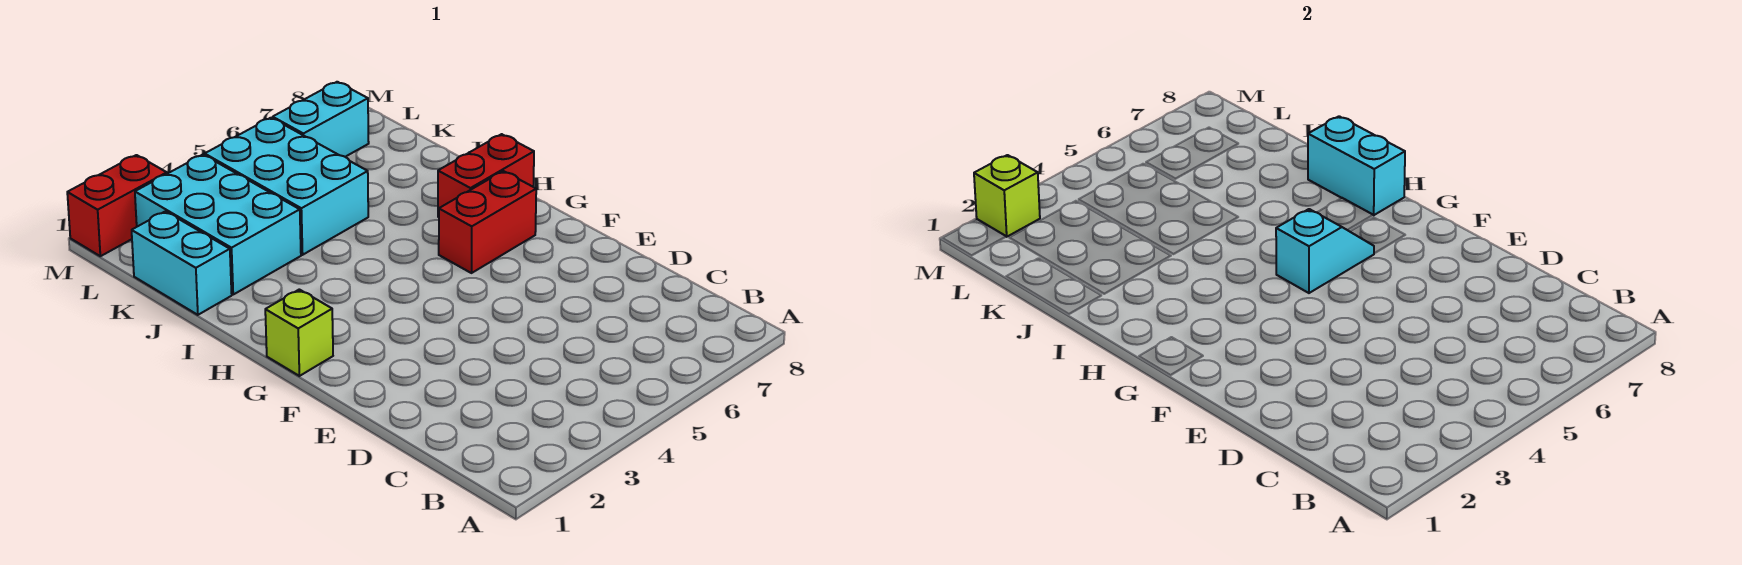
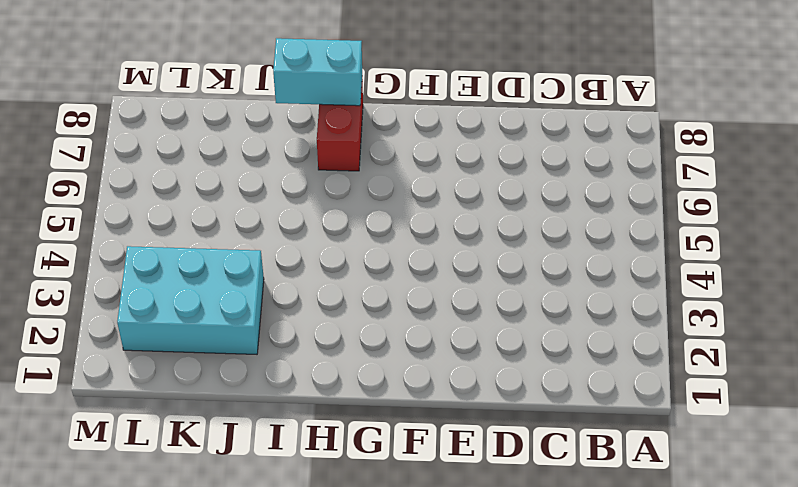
none -> lime 1x1 brick [265,289,333,376]
none -> red 1x2 brick [439,171,536,273]

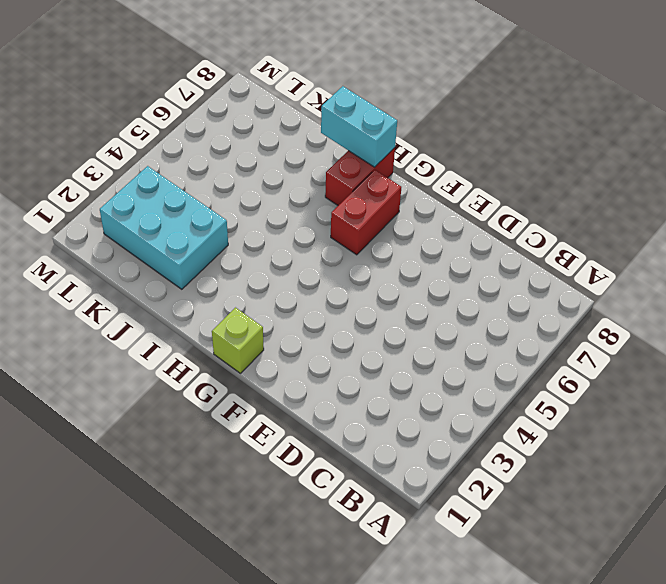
none -> cyan 1x2 brick [132,211,232,315]
none -> cyan 2x3 brick [205,118,368,255]

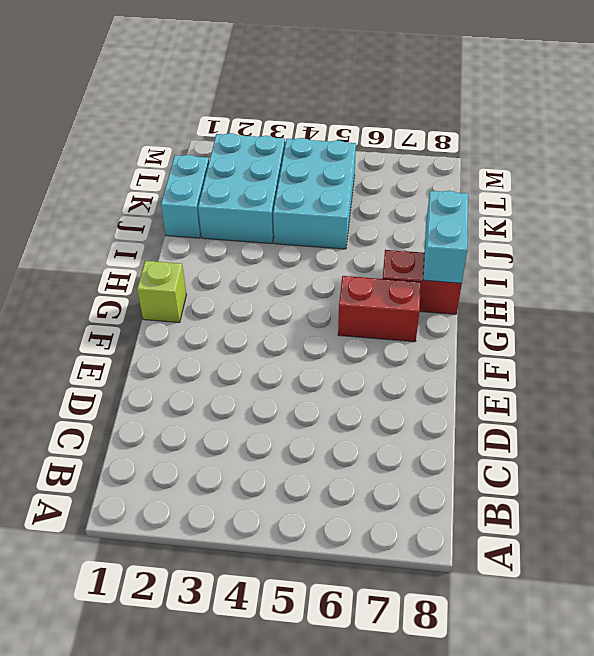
none -> cyan 1x2 brick [273,82,369,157]
none -> red 1x2 brick [67,155,167,256]

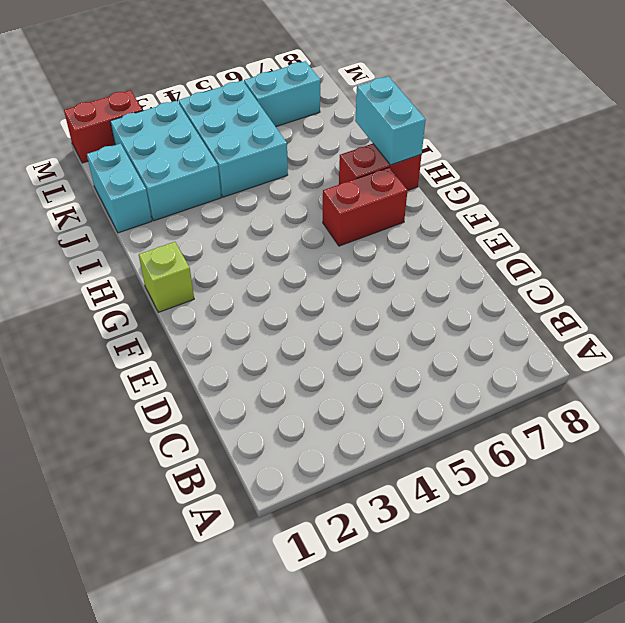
none -> cyan 1x2 slope [1276,209,1374,293]
none -> lime 1x1 brick [974,155,1040,237]

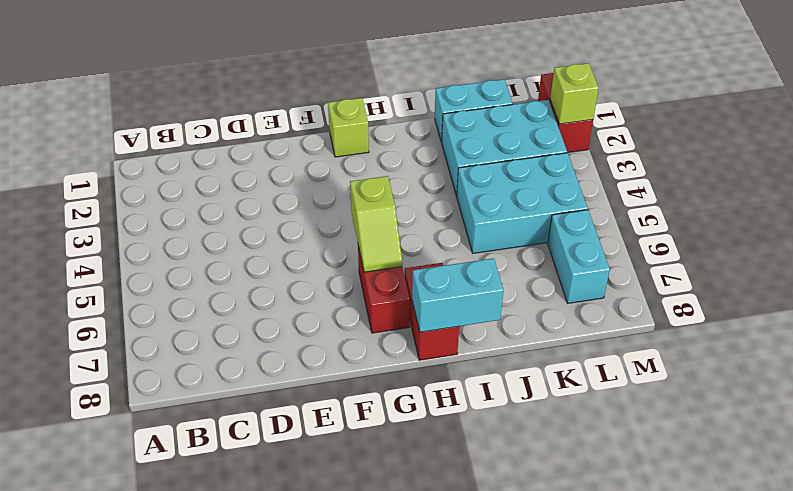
lime 1x2 slope [350,176,402,272] -> cyan 1x2 slope [1276,209,1374,293]

